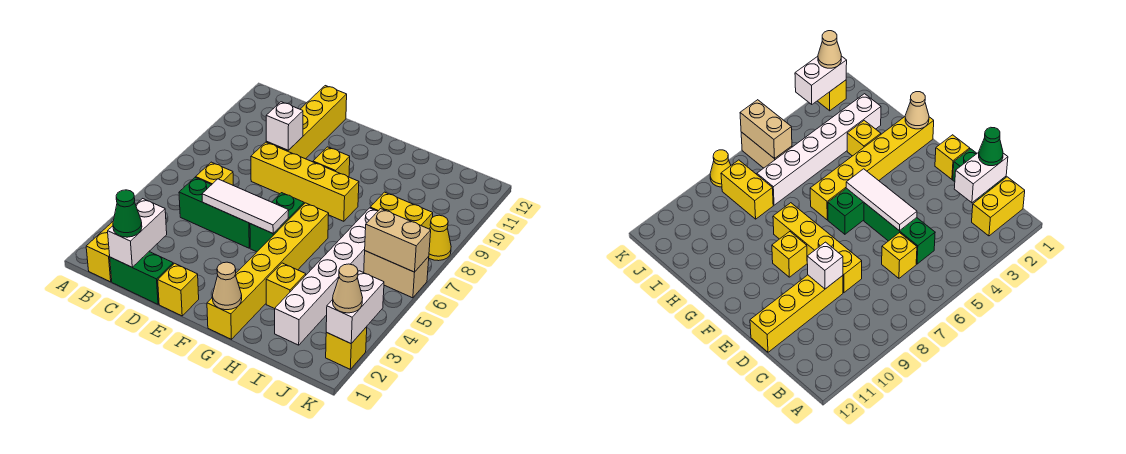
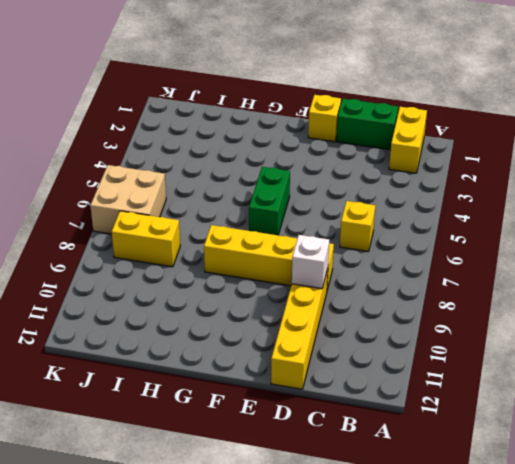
tan 2x2 brick [90,165,166,234] -> tan 1x2 brick [364,251,429,298]
none -> green 1x3 brick [179,177,250,248]
none -> yellow 1x1 brick [313,147,350,177]
none -> yellow 1x6 brick [207,203,329,339]

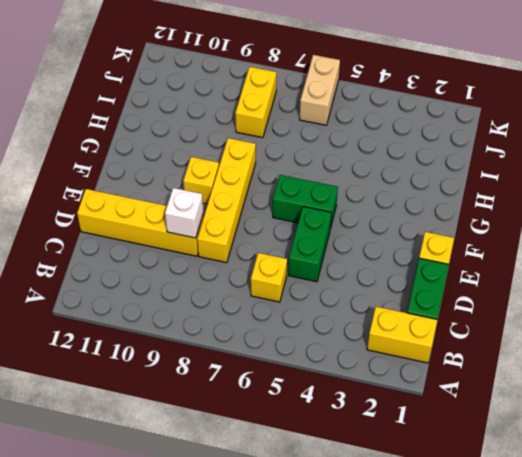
green 1x2 brick [288,207,332,282] -> green 1x3 brick [179,177,250,248]
none -> yellow 1x6 brick [207,203,329,339]
none -> yellow 1x1 brick [266,263,306,309]
none -> white 1x6 brick [275,208,378,345]

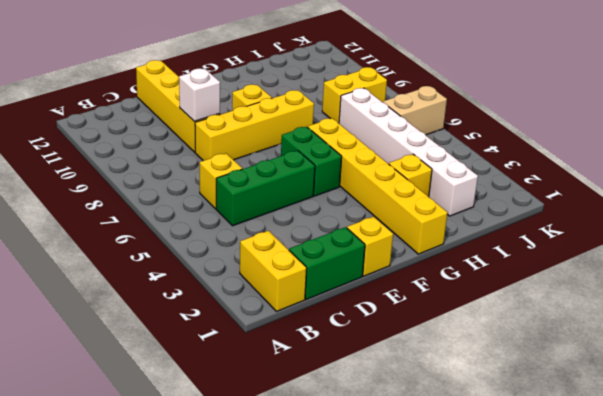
none -> yellow 1x1 brick [326,327,367,369]
none -> yellow 1x1 cone [429,215,451,261]
none -> white 1x2 brick [108,199,167,267]

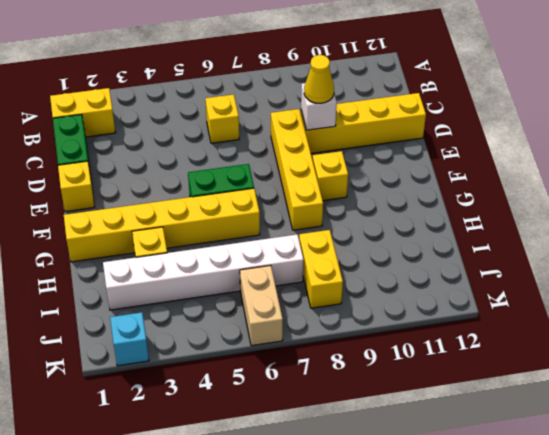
yellow 1x1 cone [304,55,334,103] -> yellow 1x1 cone moved to [429,215,451,261]
cyan 1x1 brick [110,312,149,366] -> yellow 1x1 brick [326,327,367,369]
none -> green 1x3 brick [179,177,250,248]
none -> white 1x2 brick [108,199,167,267]
none -> white 1x3 tile [202,179,289,233]

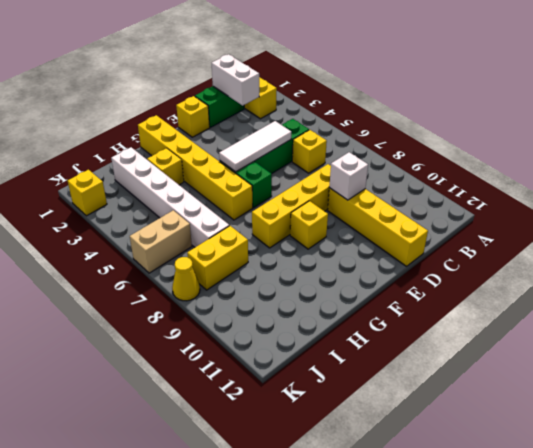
none -> tan 1x1 cone [213,262,242,310]
none -> tan 1x2 brick [365,209,431,272]
none -> white 1x2 brick [326,271,384,344]

